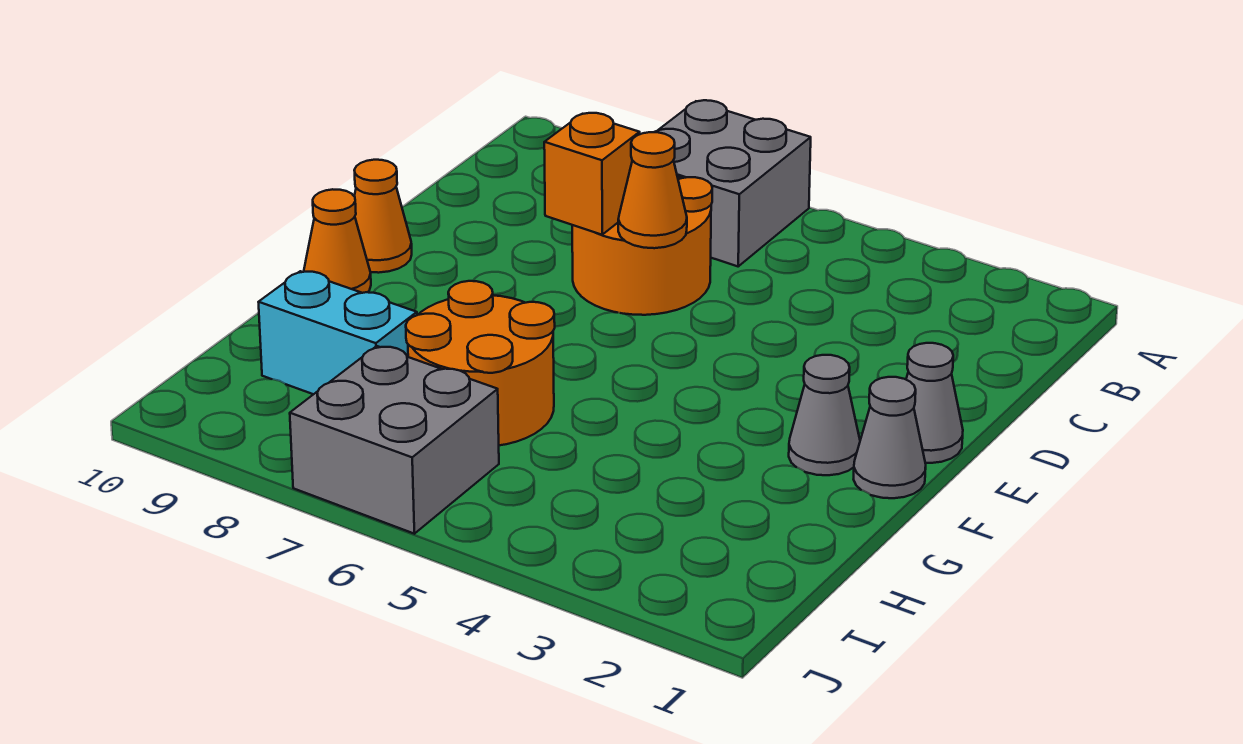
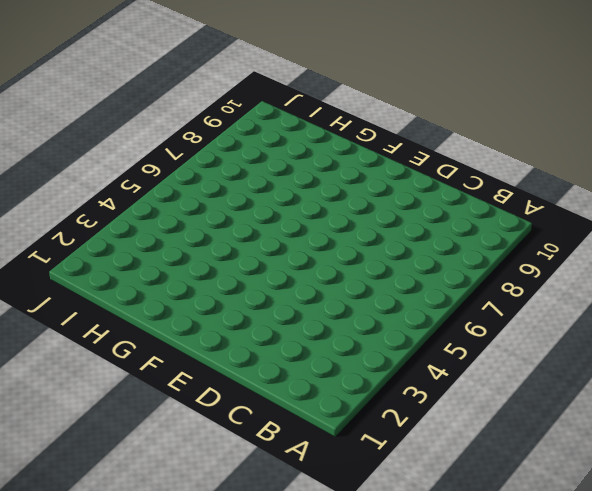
none -> grey 2x2 brick [655,100,811,266]
none -> orange 2x2 round brick [572,177,712,315]
none -> grey 1x1 cone [906,343,963,463]

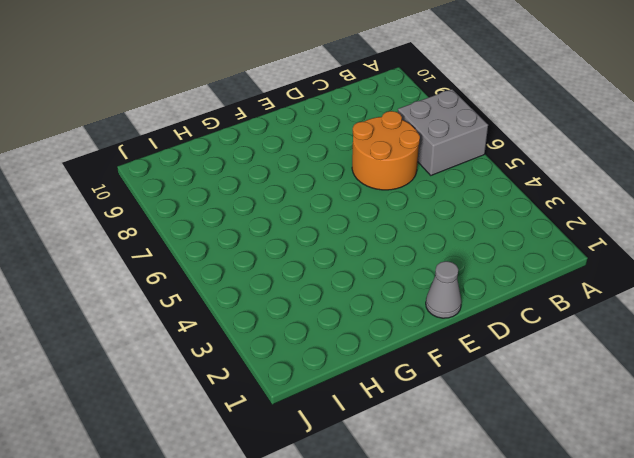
none -> orange 1x1 cone [354,160,412,273]
none -> grey 1x1 cone [854,377,926,498]
none -> grey 1x1 cone [789,355,860,475]

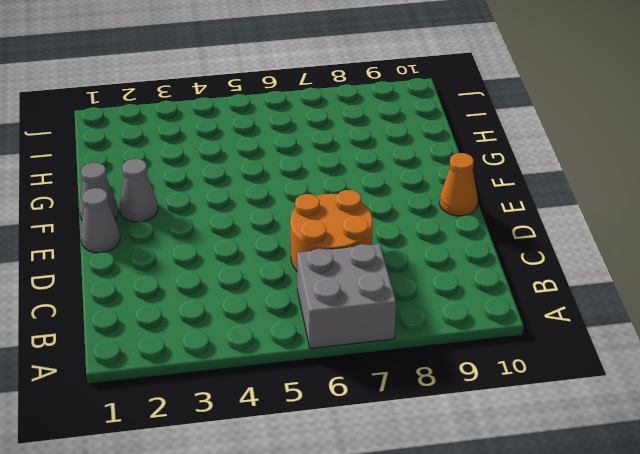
none -> orange 1x1 cone [304,189,371,293]
none -> orange 2x2 round brick [406,281,555,445]
none -> cyan 1x2 brick [259,271,417,394]

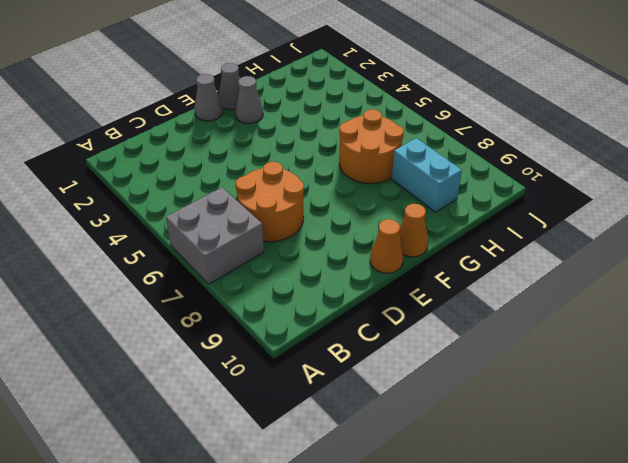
none -> grey 2x2 brick [290,346,499,534]
none -> orange 1x1 cone [618,132,687,248]
none -> orange 1x1 brick [544,113,640,235]

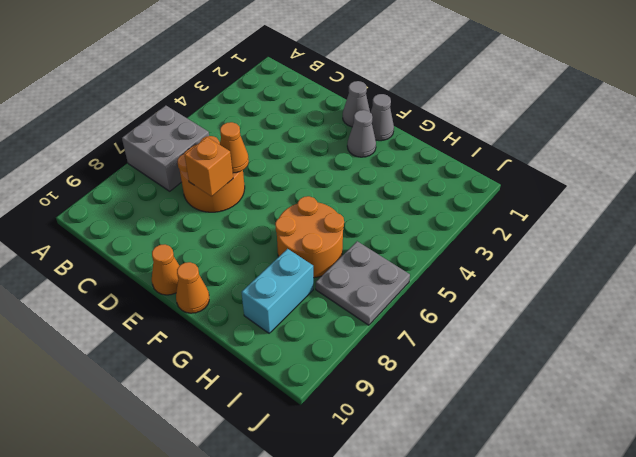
grey 2x2 plate [316,241,410,325] -> grey 2x2 brick [290,346,499,534]

